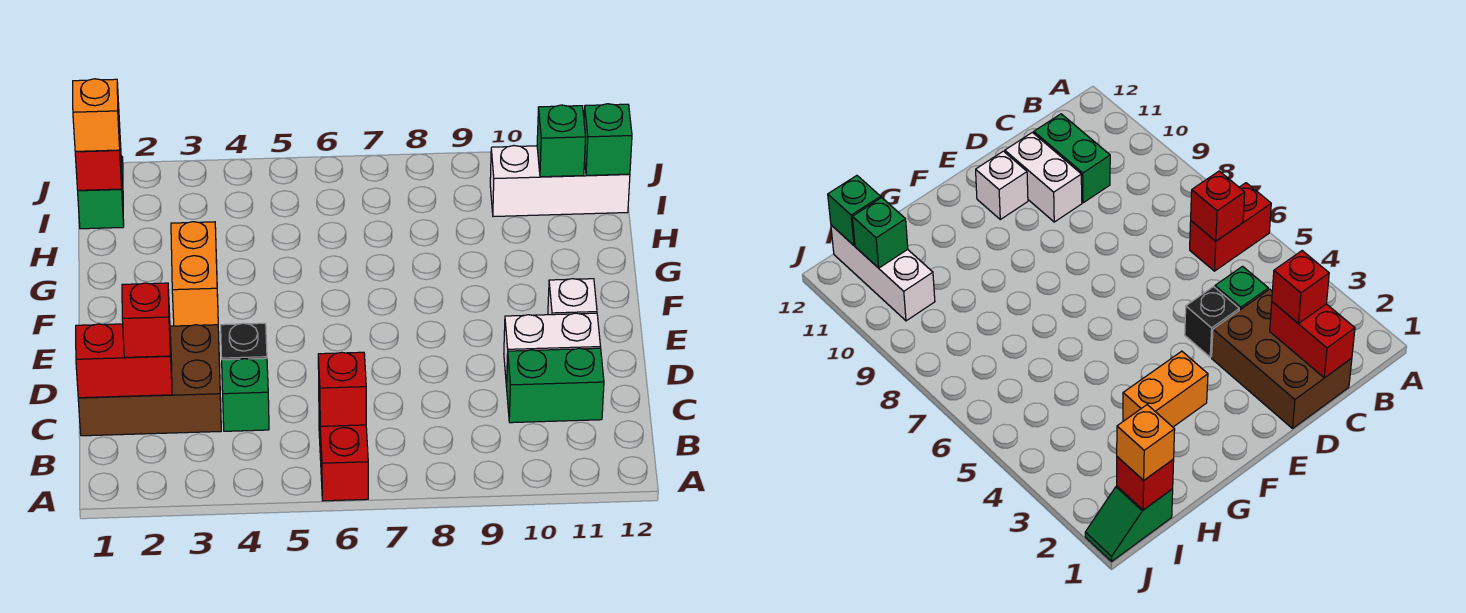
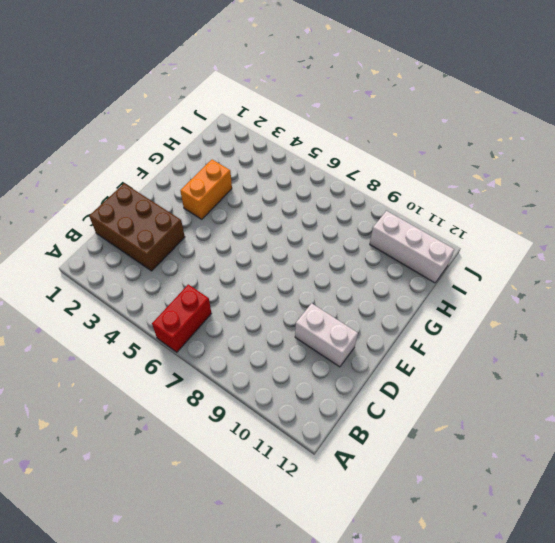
none -> green 1x1 brick [222,358,269,431]
none -> green 1x2 brick [507,348,604,423]
none -> black 1x1 brick [221,323,267,360]

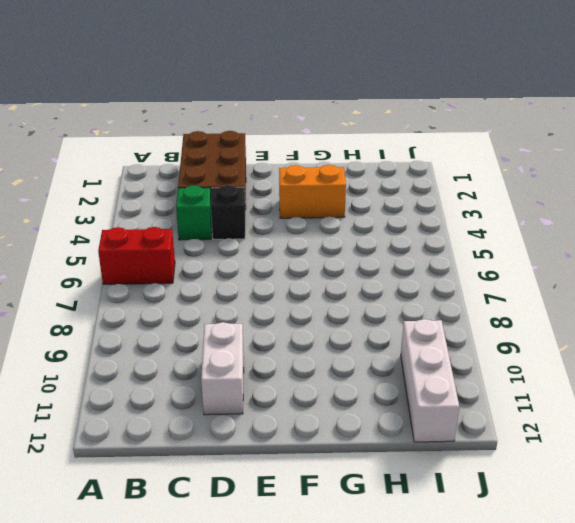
none -> green 1x2 brick [507,348,604,423]
none -> white 1x1 brick [548,279,597,315]
none -> green 1x2 slope [78,156,124,229]

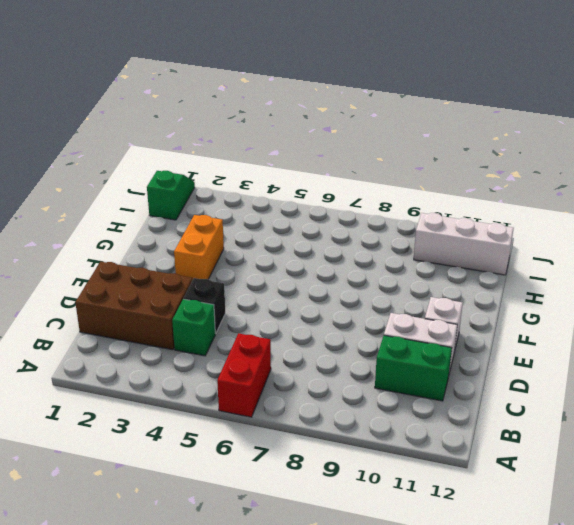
none -> red 1x1 brick [318,352,366,426]
none -> red 1x2 brick [76,324,172,398]
none -> red 1x1 brick [75,123,122,190]

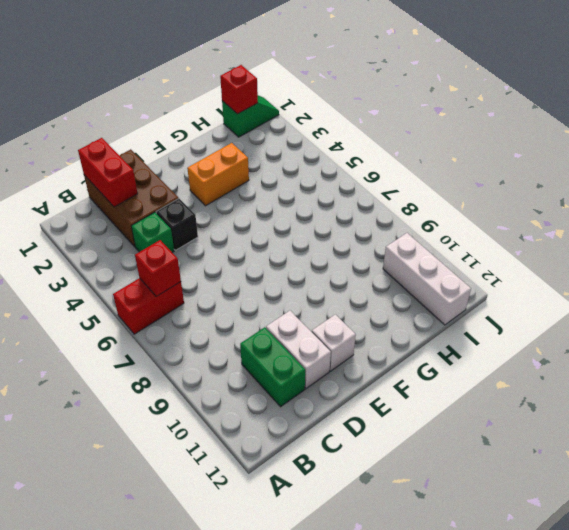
none -> green 1x1 brick [537,105,586,177]
none -> green 1x1 brick [584,104,632,175]
none -> red 1x1 brick [122,283,171,357]

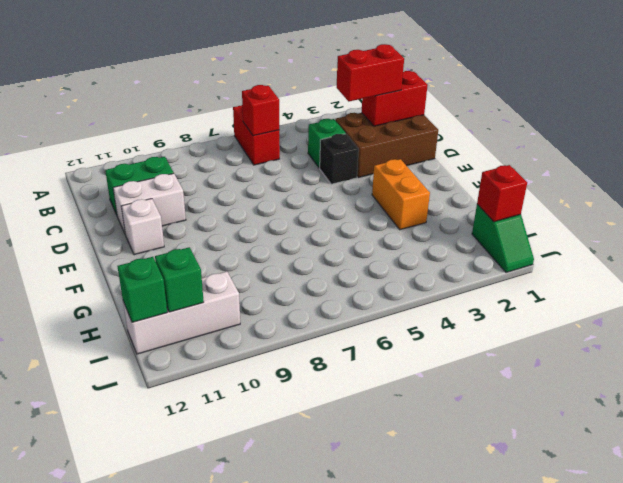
red 1x2 brick [337,44,404,101] -> red 1x1 brick [122,283,171,357]
none -> orange 1x1 brick [73,79,120,151]

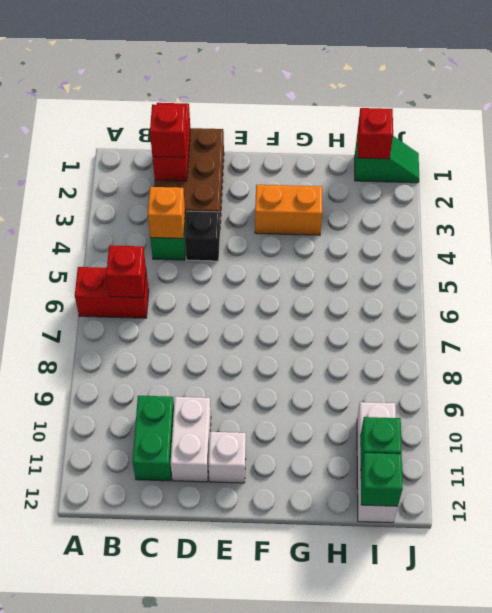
orange 1x1 brick [148,187,185,238] -> orange 1x1 brick moved to [73,79,120,151]

